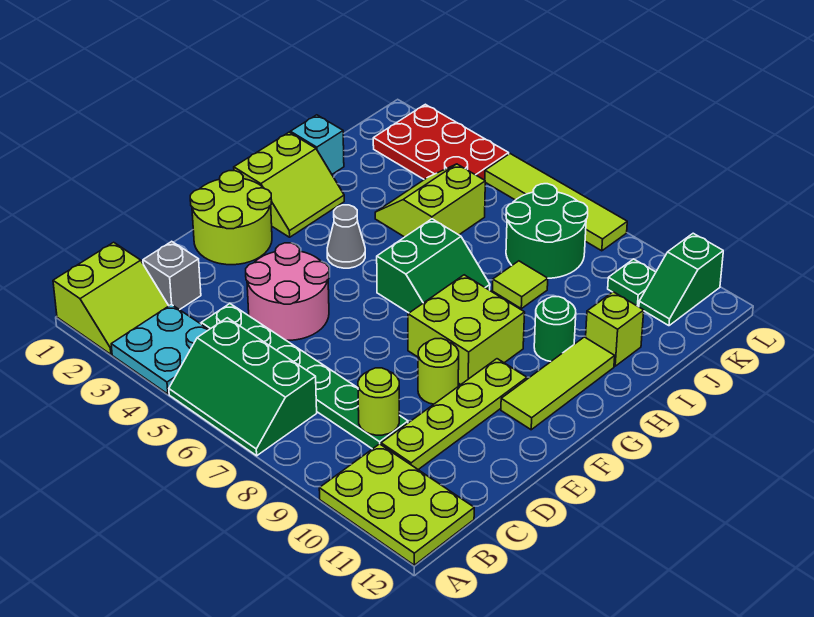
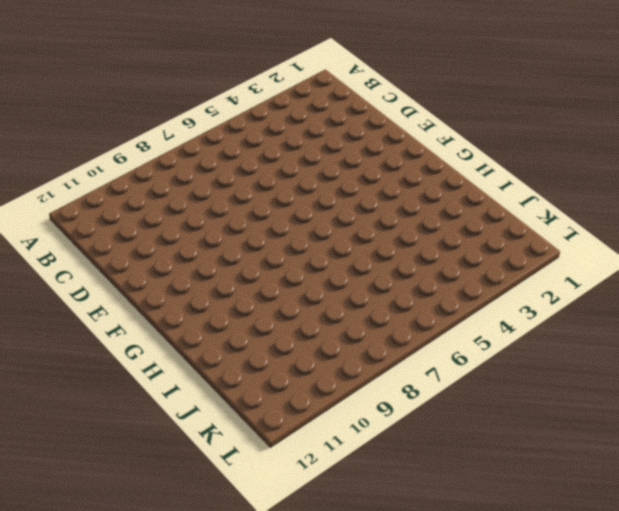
none -> lime 2x2 slope [53,242,169,354]
none -> cyan 2x2 plate [111,304,209,394]
none -> green 2x3 slope [169,318,317,456]

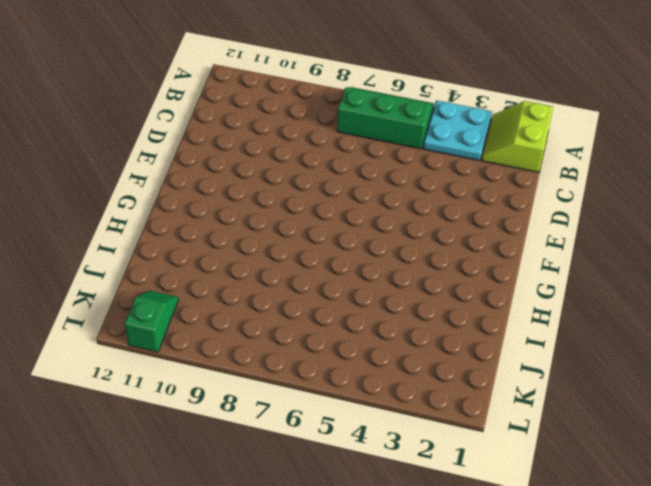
none -> lime 2x3 plate [319,444,474,565]
none -> grey 1x1 brick [143,241,201,310]
none -> green 1x6 plate [201,304,408,449]

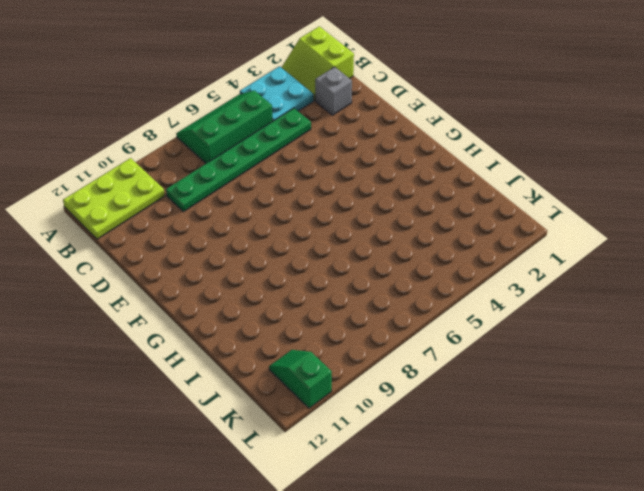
none -> lime 1x4 plate [381,359,527,470]
none -> pink 2x2 round brick [246,243,329,340]
none -> lime 2x2 round brick [190,171,272,265]

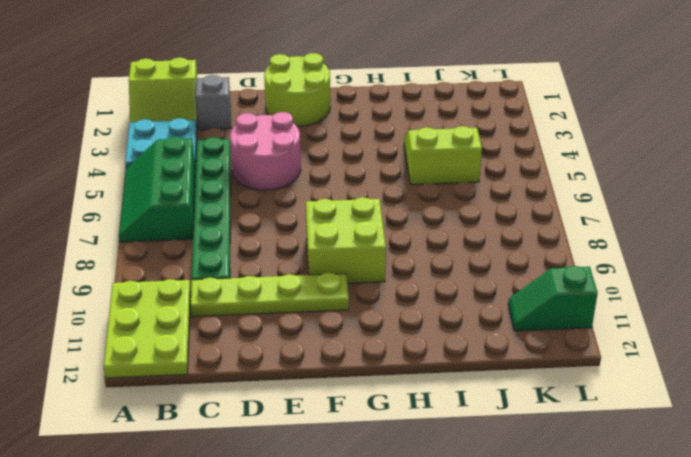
none -> lime 1x1 round brick [418,339,459,404]
none -> lime 1x3 tile [501,337,615,430]
none -> lime 2x2 slope [234,132,344,237]

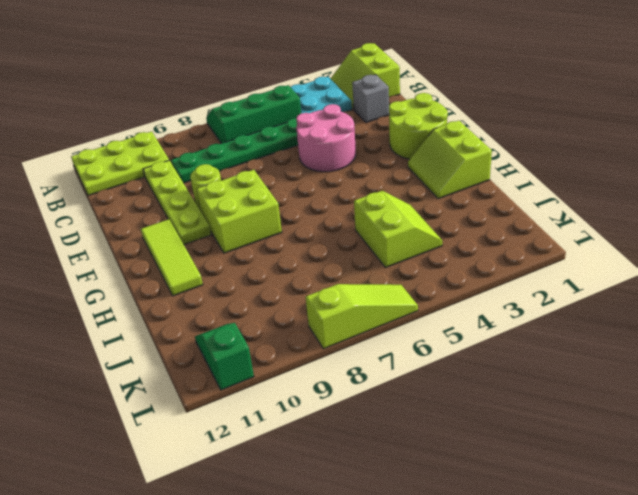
lime 1x3 slope [306,284,418,349] -> lime 1x4 tile [485,154,627,251]
none -> grey 1x1 cone [327,205,365,268]
none -> green 2x2 slope [377,219,490,313]
none -> green 1x1 round brick [534,297,576,361]

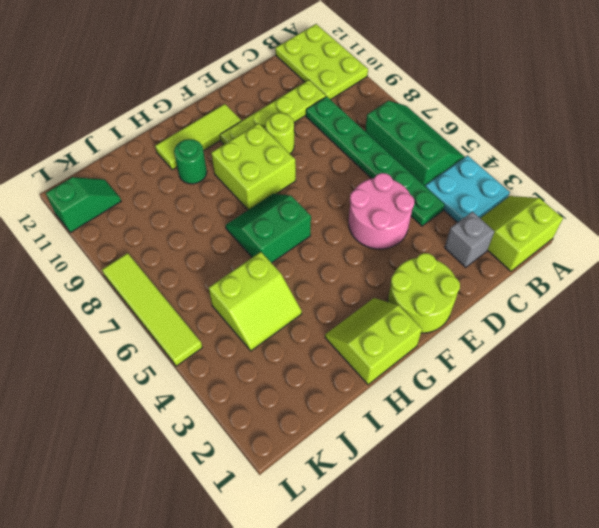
none -> grey 1x1 cone [327,205,365,268]
none -> cyan 1x1 brick [290,115,344,174]
none -> lime 1x1 tile [492,261,548,309]

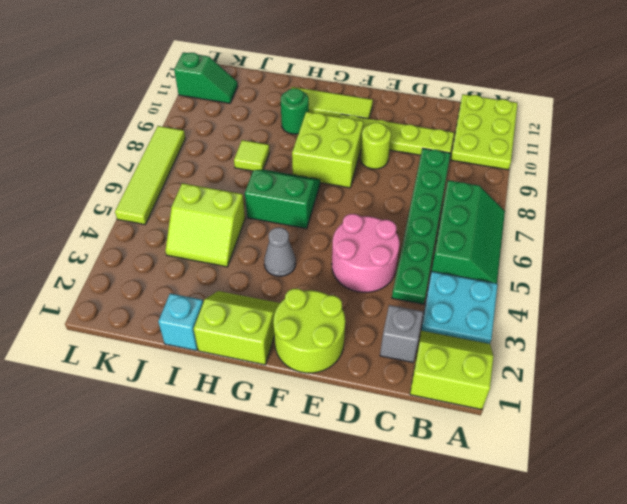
none -> lime 1x1 brick [586,292,644,366]
none -> green 2x2 round brick [506,184,588,278]
none -> red 2x3 plate [373,104,509,180]

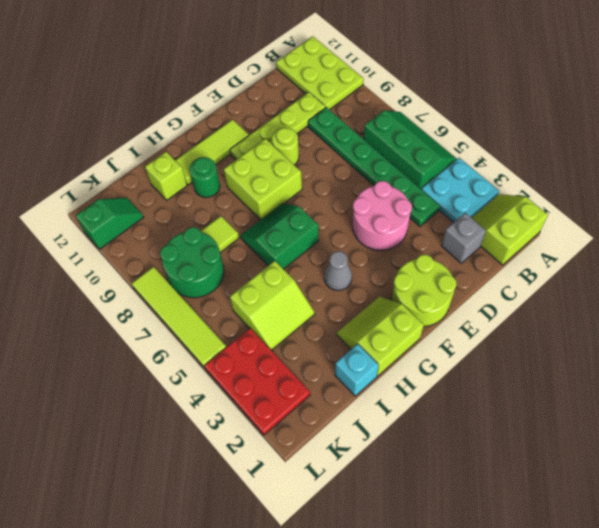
none -> green 1x1 plate [608,259,656,306]
none -> lime 1x1 round brick [358,368,399,435]

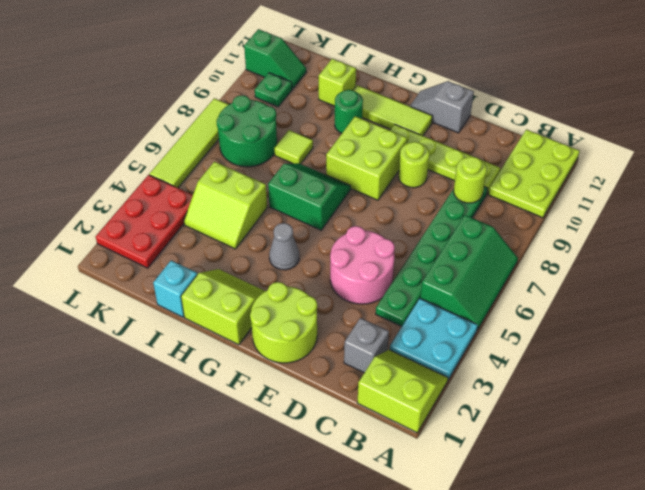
grey 1x2 slope [410,81,474,133] -> none

